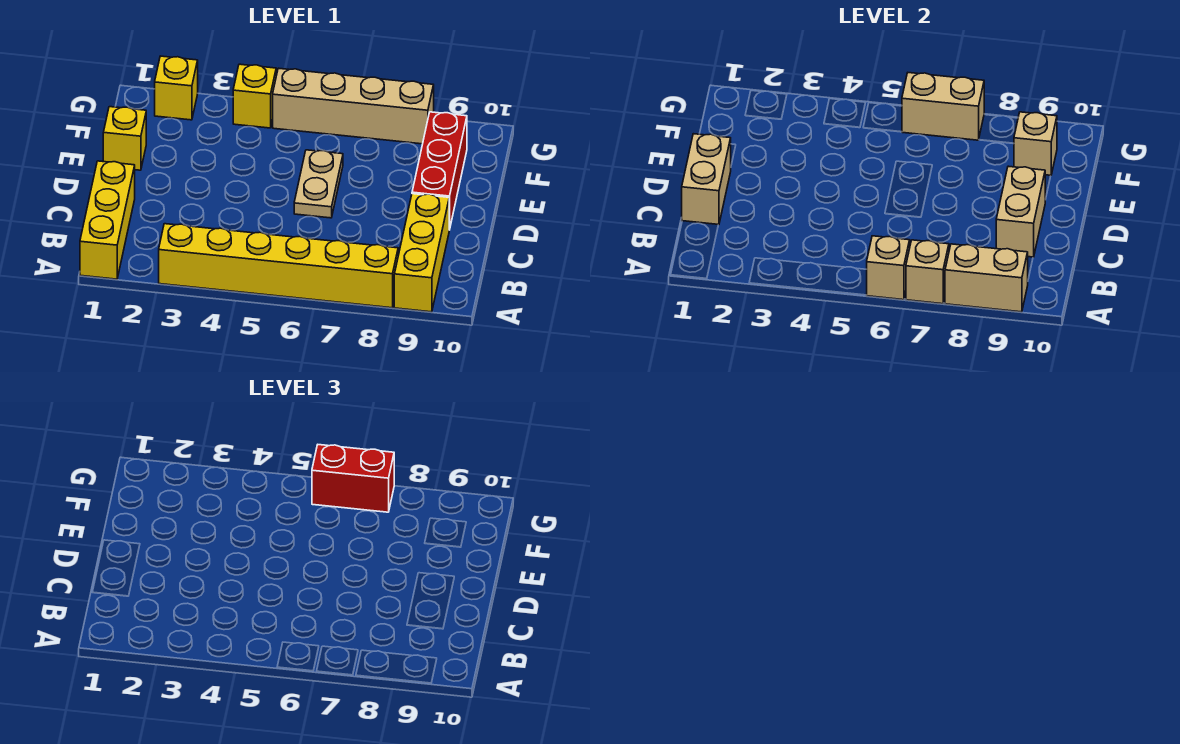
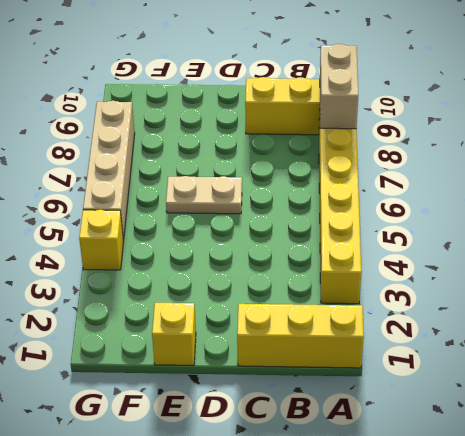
none -> red 1x3 brick [412,112,467,230]
none -> yellow 1x1 brick [155,56,198,120]
none -> tan 1x1 brick [867,236,910,300]

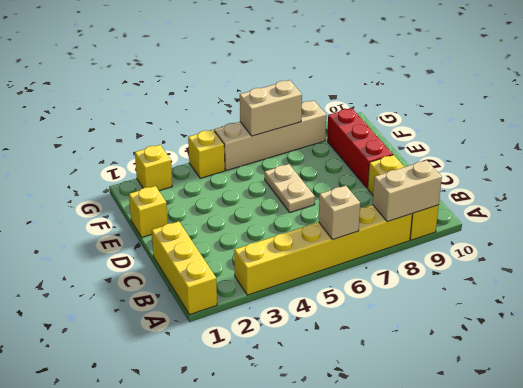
none -> tan 1x1 brick [906,240,949,304]
none -> tan 1x2 brick [682,134,731,225]
none -> tan 1x2 brick [996,166,1045,257]

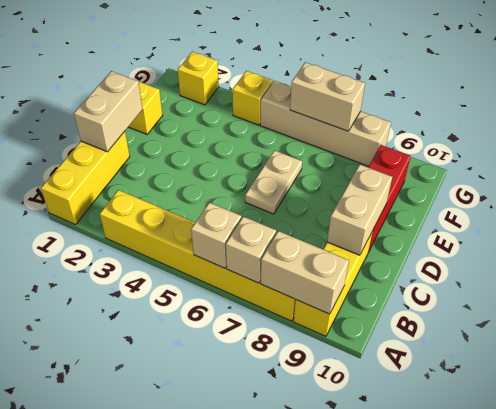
none -> tan 1x1 brick [1014,112,1057,175]
none -> red 1x2 brick [312,445,394,512]

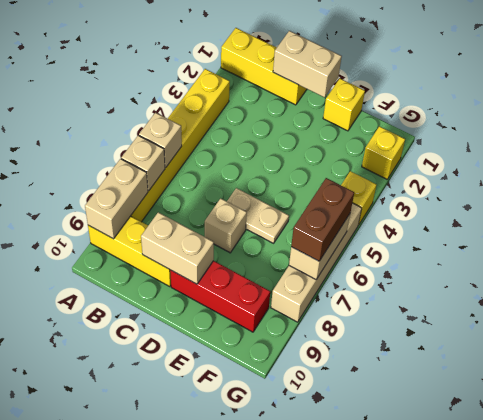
tan 1x1 brick [205,198,247,253] -> tan 1x1 brick moved to [1014,112,1057,175]
brown 1x2 brick [291,178,354,261] -> red 1x2 brick [312,445,394,512]

